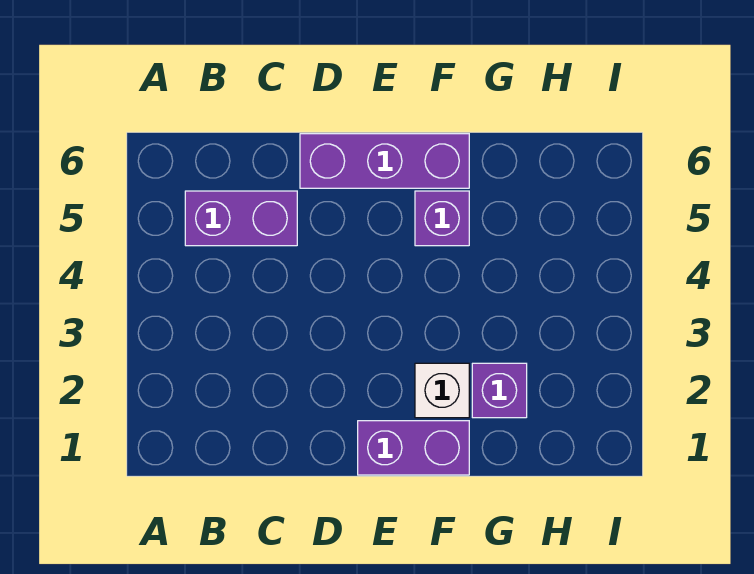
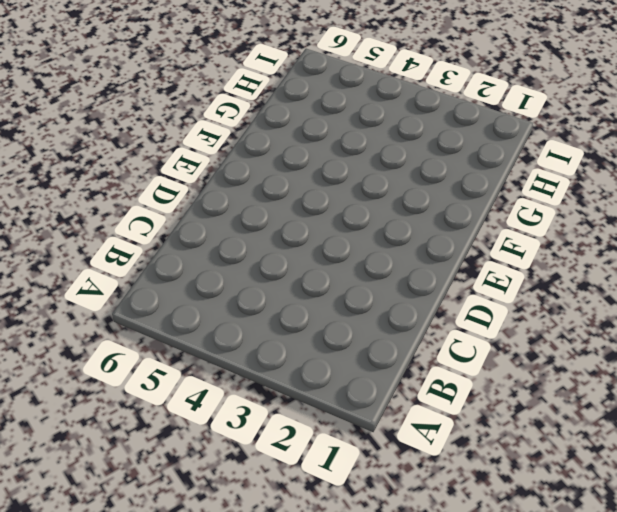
none -> purple 1x2 brick [185,191,297,246]
none -> purple 1x3 brick [300,134,469,188]

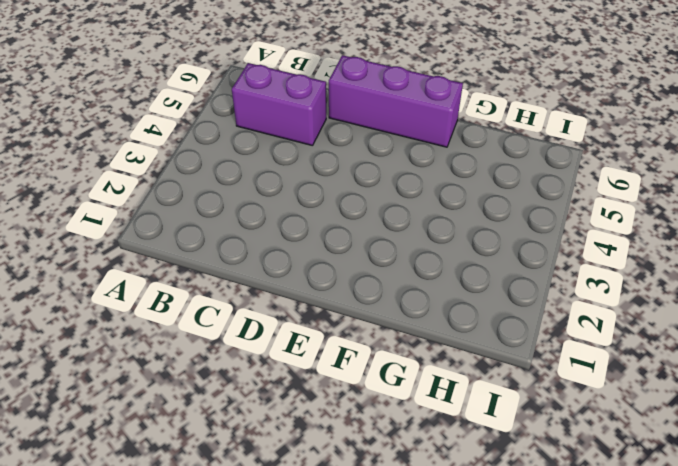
none -> purple 1x2 brick [358,421,469,475]
none -> white 1x1 brick [415,363,469,418]

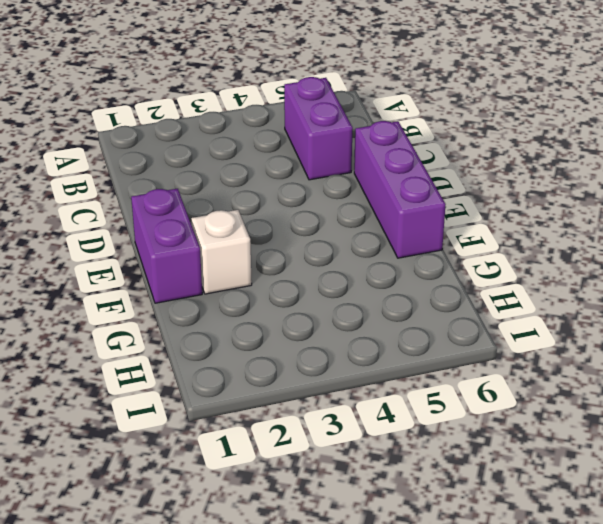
none -> purple 1x1 brick [415,191,469,246]
none -> purple 1x1 brick [472,363,527,418]

